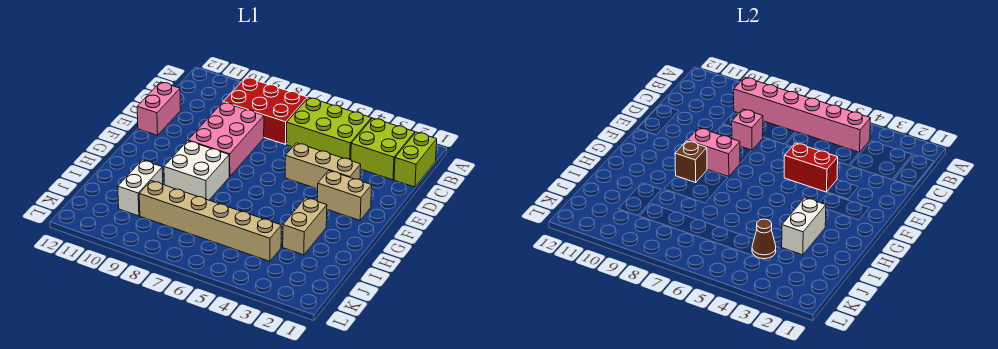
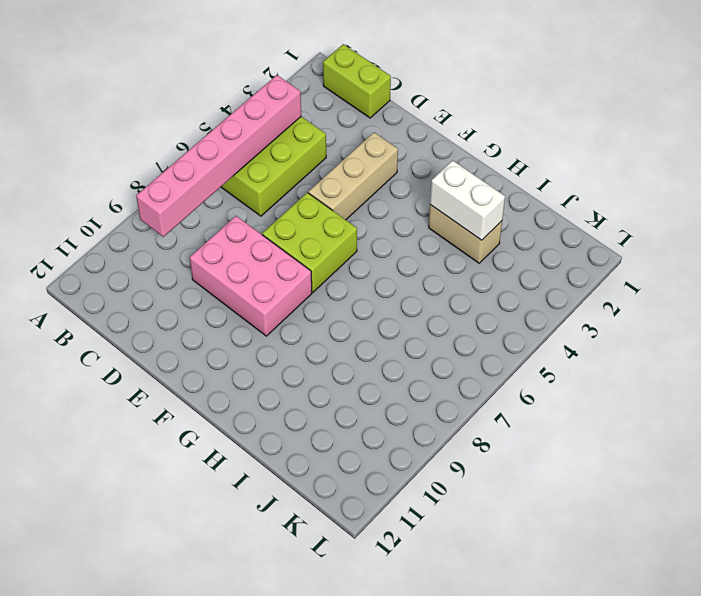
lime 2x2 brick [262,193,357,292] -> lime 2x2 brick moved to [351,118,415,180]
none -> red 2x3 brick [224,77,307,144]
none -> pink 1x2 brick [137,82,181,135]
none -> tan 1x2 brick [317,171,372,220]

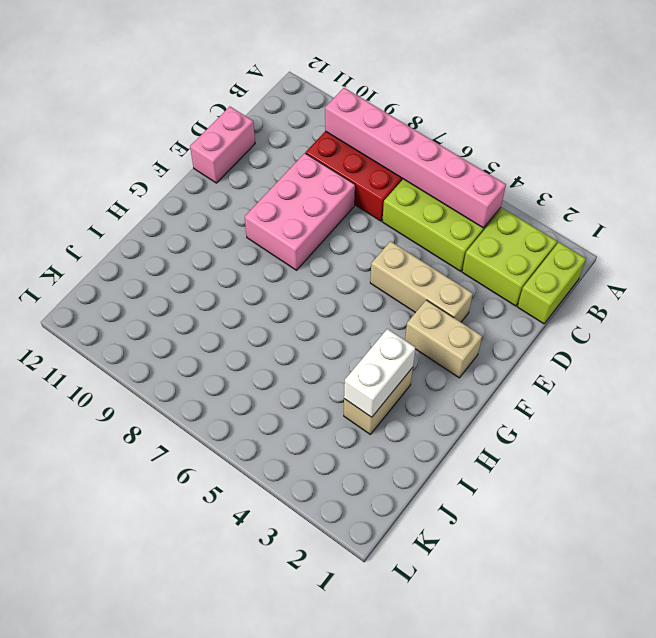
none -> white 2x2 brick [164,141,229,200]
none -> white 1x2 brick [118,160,163,216]
none -> tan 1x6 brick [139,181,281,261]

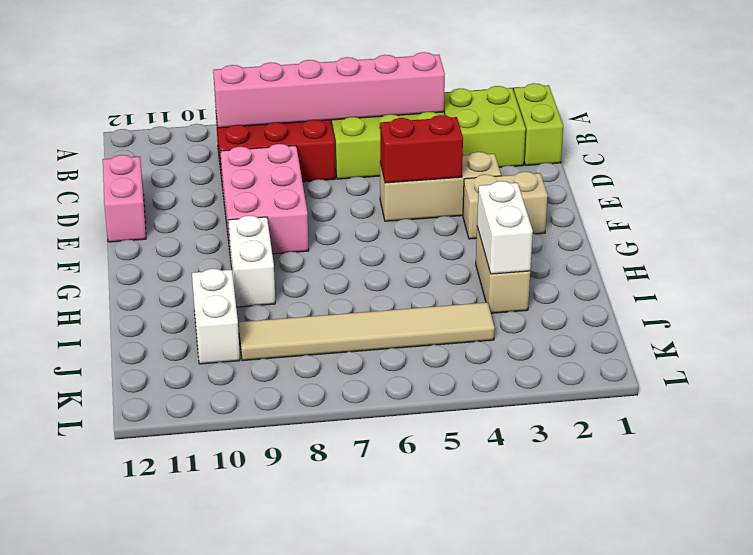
white 1x2 brick [228,216,275,307] -> white 2x2 brick [164,141,229,200]
tan 1x6 tile [238,302,495,361] -> tan 1x6 brick [139,181,281,261]
none -> pink 1x1 brick [732,109,763,150]
none -> pink 1x2 brick [687,128,740,177]
none -> brown 1x1 brick [675,141,707,182]

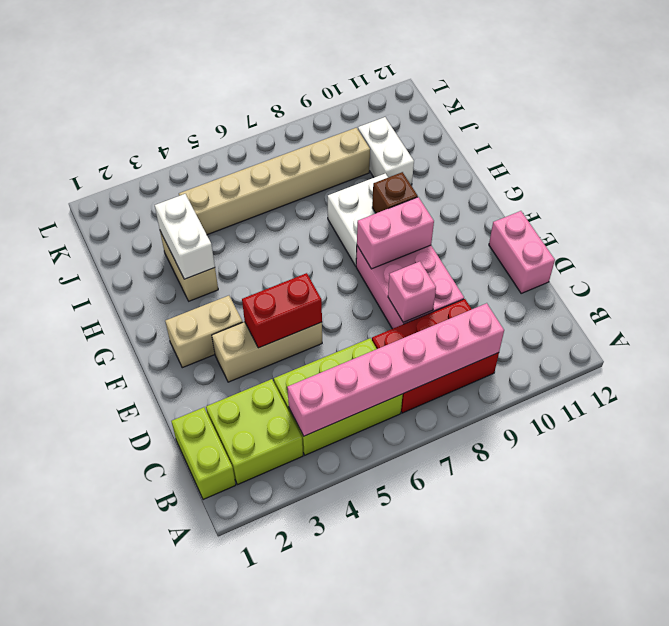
none -> brown 1x1 cone [752,219,776,259]

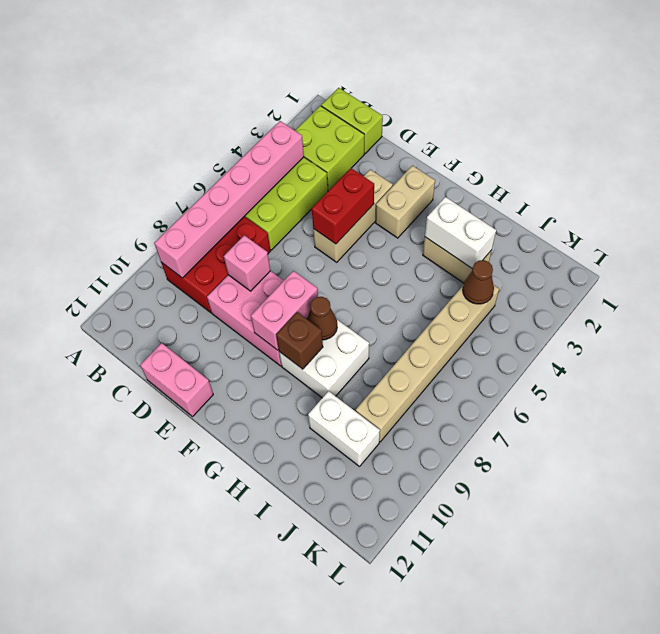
brown 1x1 cone [307,297,337,340] -> none

